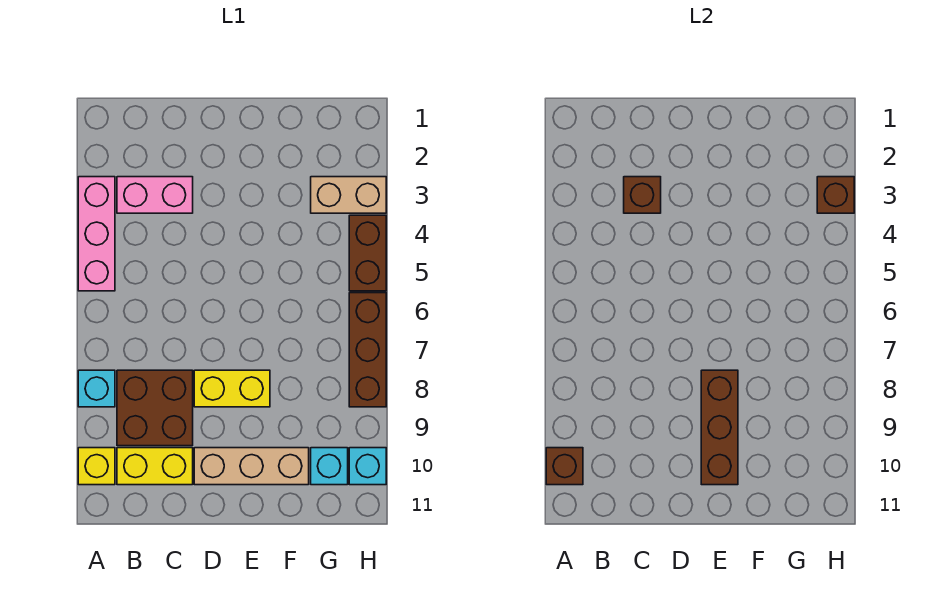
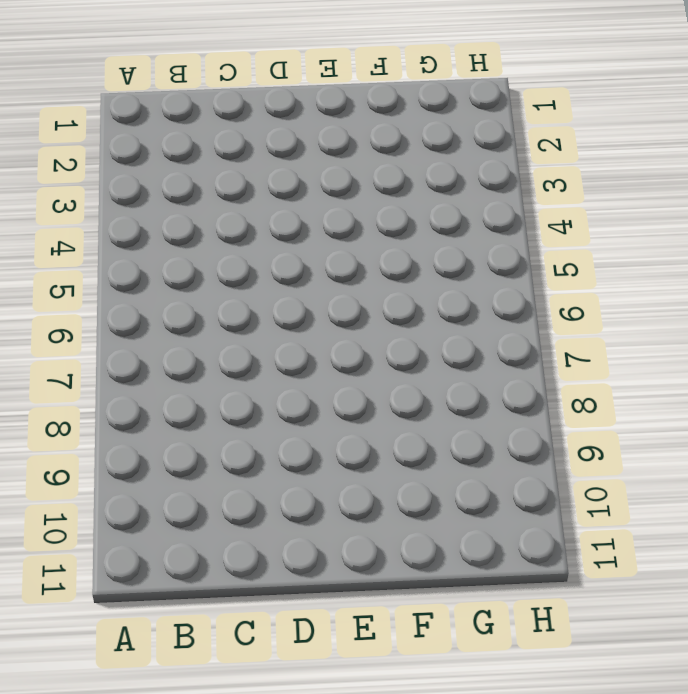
none -> pink 1x3 brick [78,177,115,291]
none -> cyan 1x1 brick [78,370,115,407]
none -> yellow 1x1 brick [78,448,115,485]

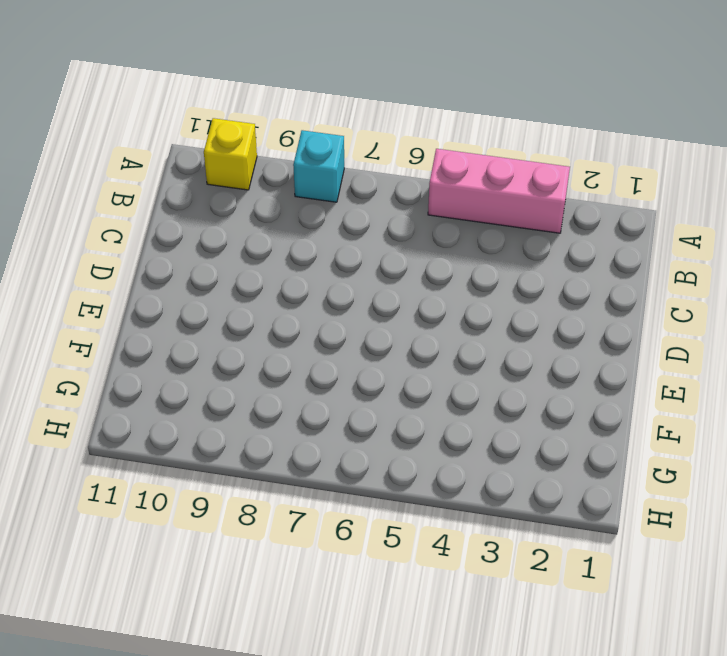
none -> pink 1x2 brick [117,177,193,213]
none -> brown 2x2 brick [117,370,193,446]
none -> yellow 1x2 brick [117,448,193,485]

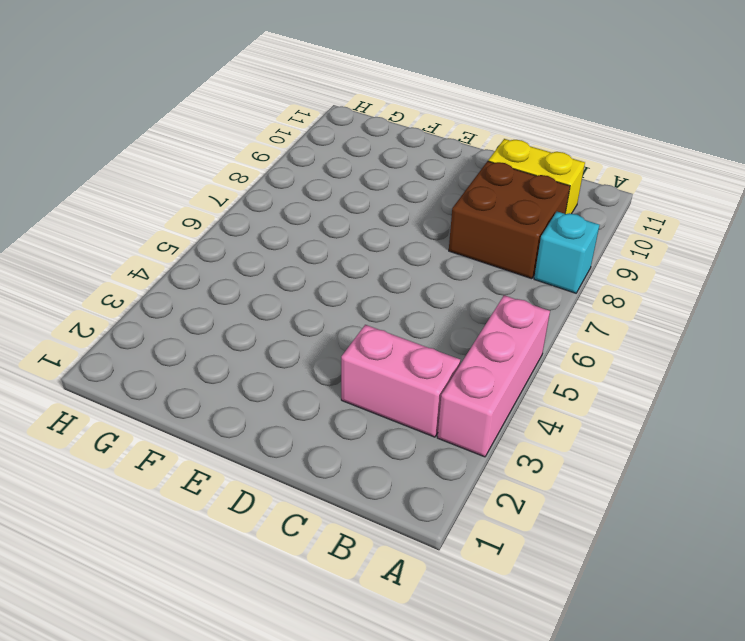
none -> yellow 1x1 brick [78,448,115,485]
none -> yellow 1x2 brick [194,370,270,407]
none -> tan 1x3 brick [194,448,309,485]

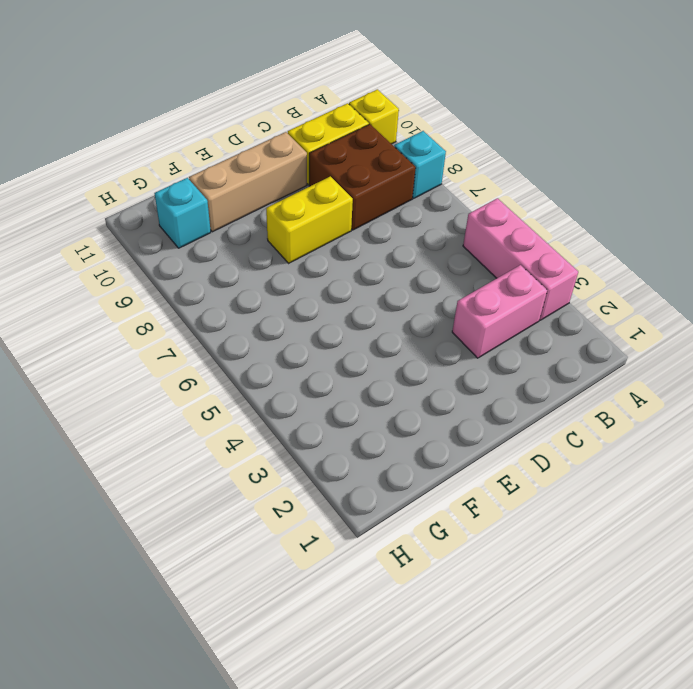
none -> tan 1x2 brick [311,177,386,213]
none -> brown 1x2 brick [349,215,386,291]
none -> brown 1x3 brick [349,293,386,407]

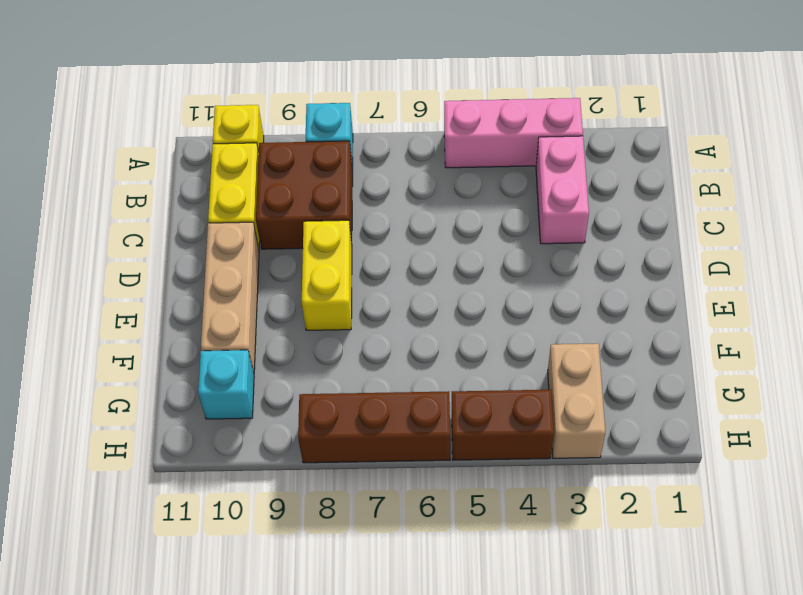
none -> cyan 1x1 brick [349,448,386,485]
none -> brown 1x1 brick [546,448,583,485]
none -> brown 1x1 brick [624,177,661,213]

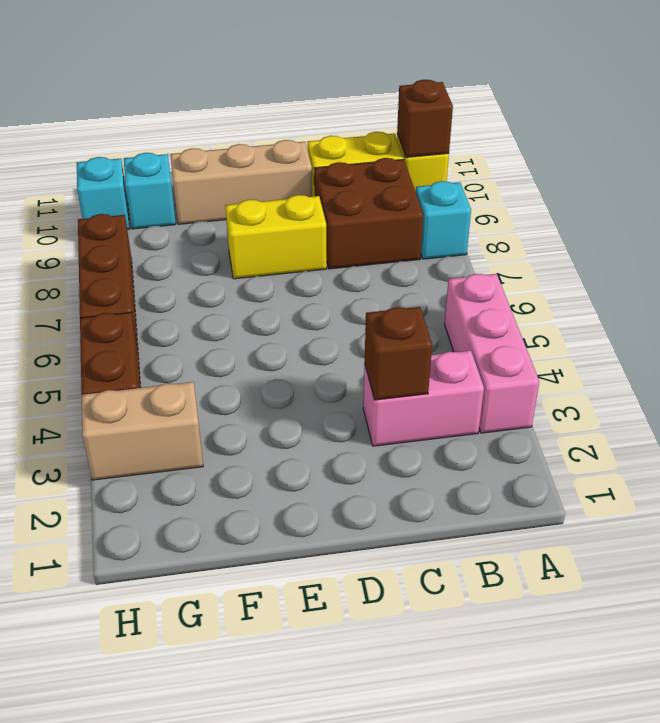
none -> brown 1x3 brick [701,370,738,485]
none -> brown 1x1 brick [817,177,854,213]

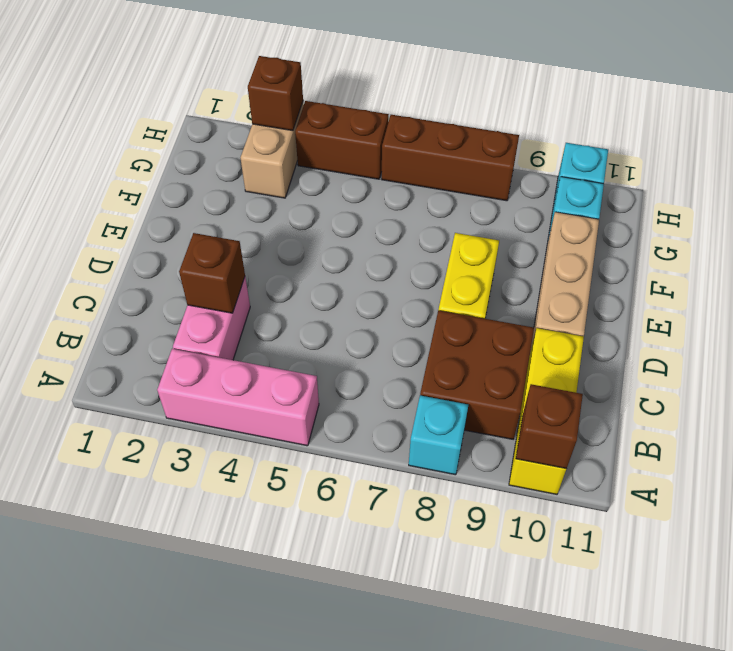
none -> brown 1x3 brick [701,370,738,485]

